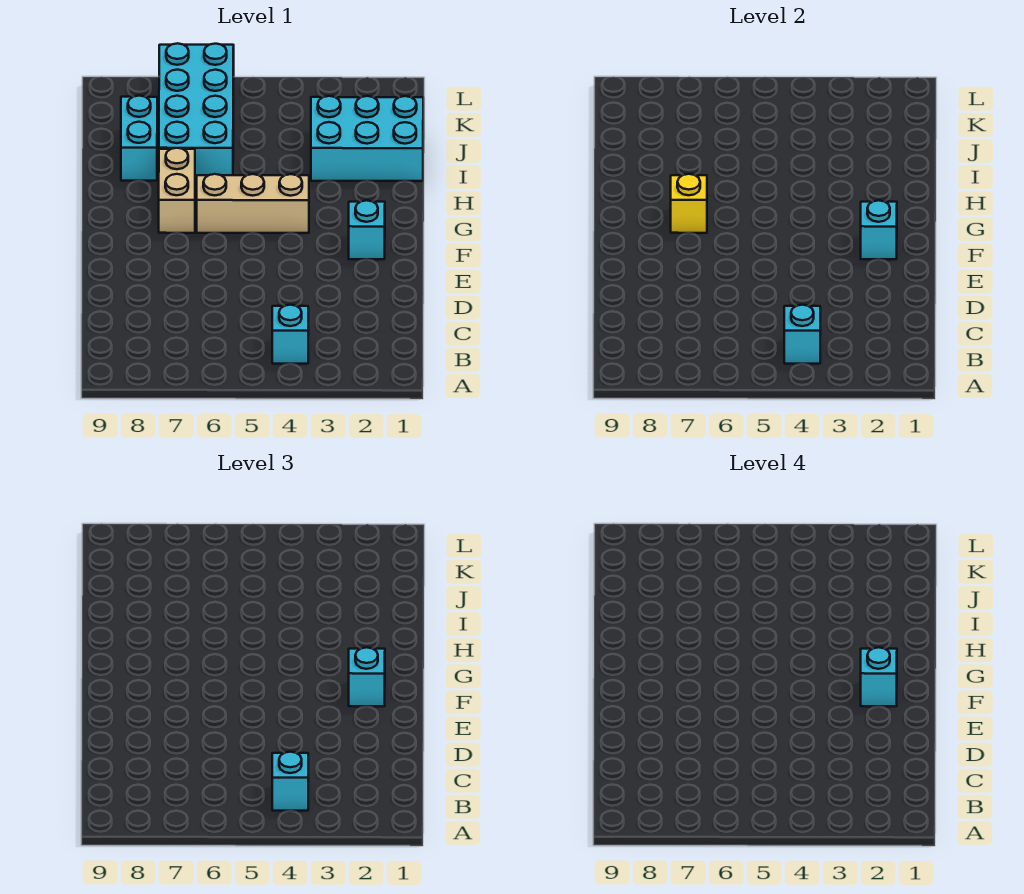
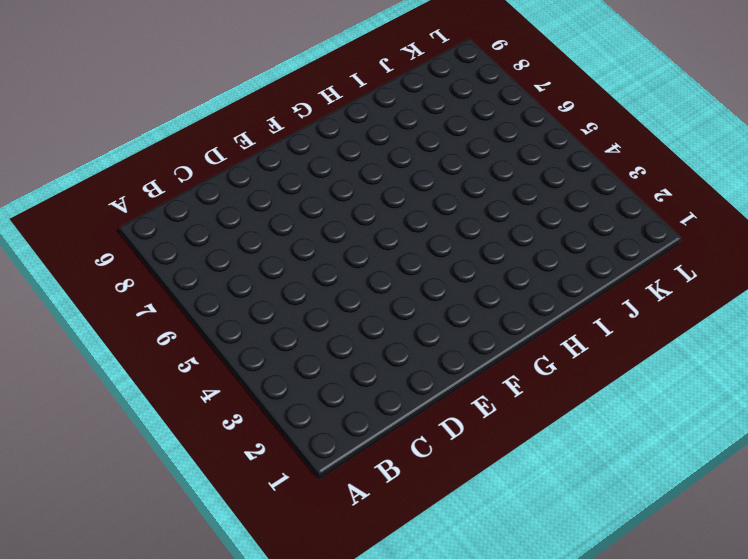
none -> cyan 1x1 brick [272,305,308,364]
none -> cyan 1x1 brick [349,200,385,259]
none -> tan 1x3 brick [197,174,309,233]

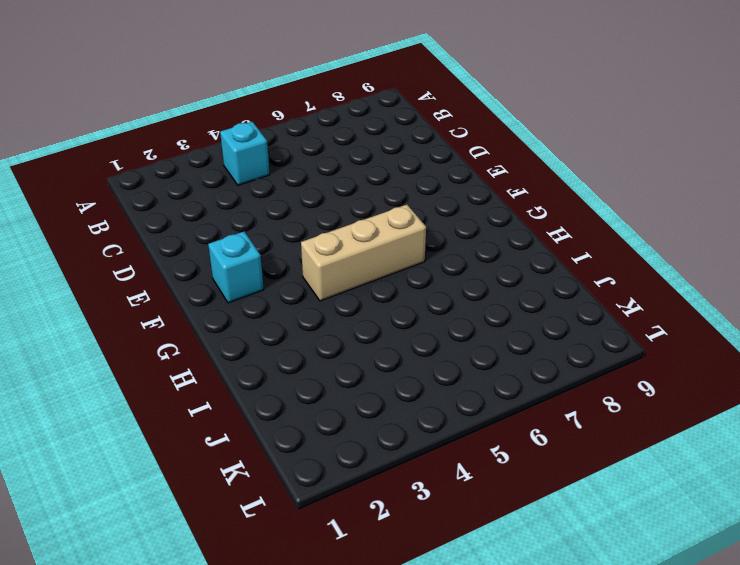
none -> tan 1x2 brick [159,148,195,233]
none -> cyan 2x3 brick [311,96,423,181]
none -> cyan 2x4 brick [159,43,234,181]

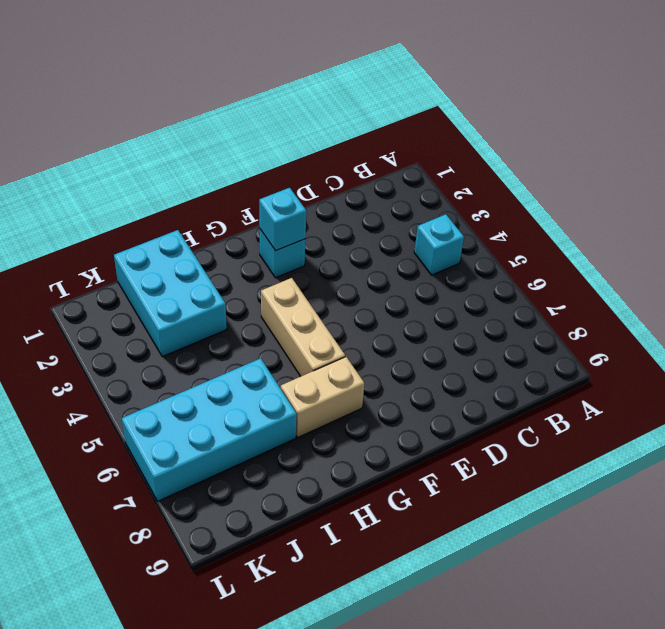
none -> cyan 1x2 brick [121,96,157,181]
none -> cyan 1x1 brick [784,305,820,364]
none -> yellow 1x1 brick [671,174,707,233]

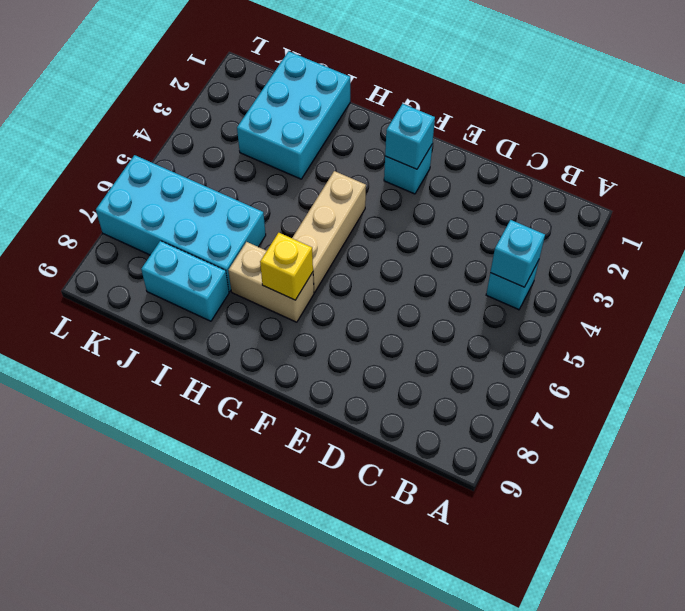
none -> cyan 1x1 brick [272,752,308,811]
none -> cyan 1x1 brick [349,647,385,706]
none -> cyan 1x1 brick [861,647,897,706]

